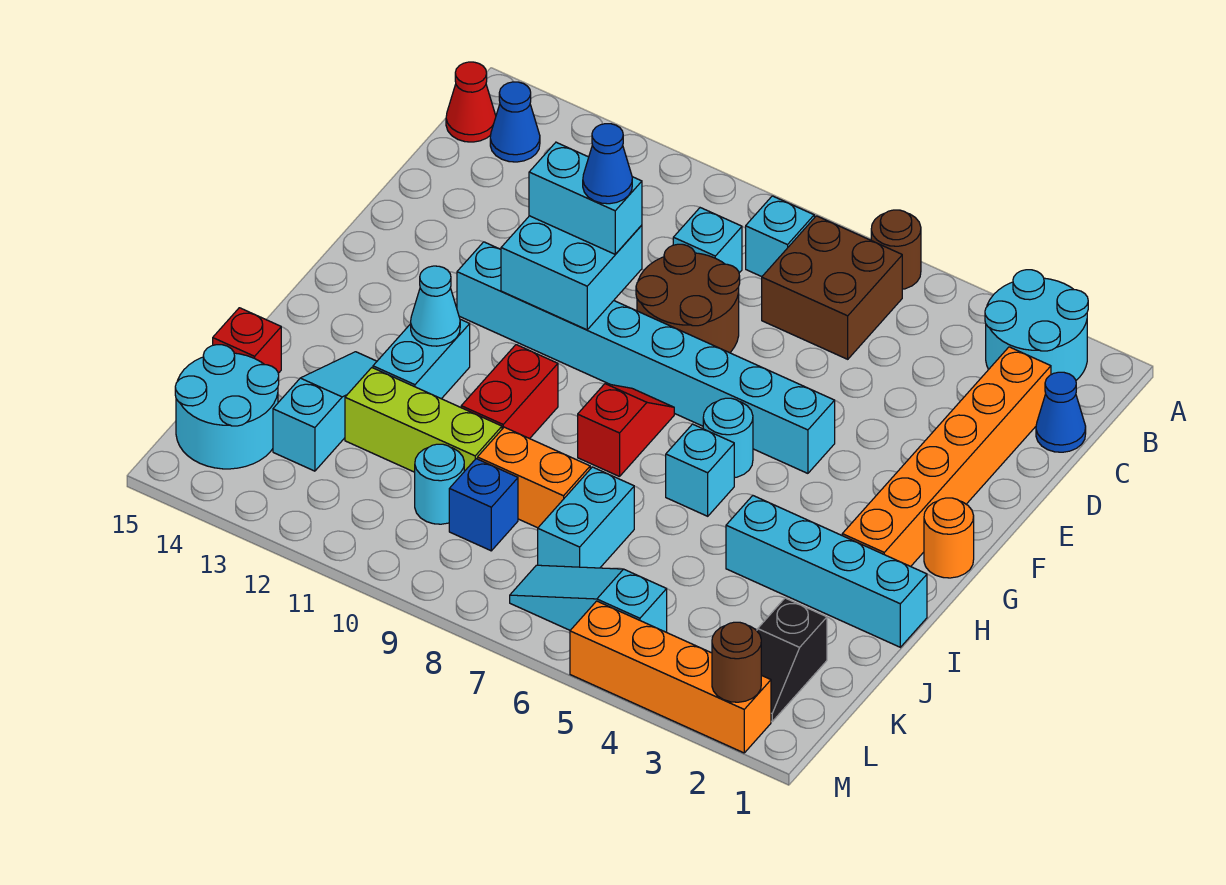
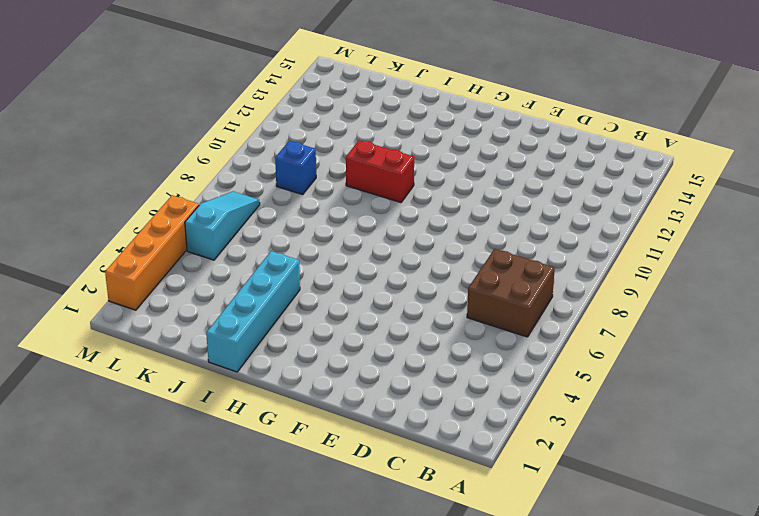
none -> cyan 2x2 round brick [985,270,1088,380]
none -> brown 1x1 round brick [871,210,921,289]
none -> cyan 1x1 brick [746,196,814,277]
none -> blue 1x1 cone [490,82,540,162]

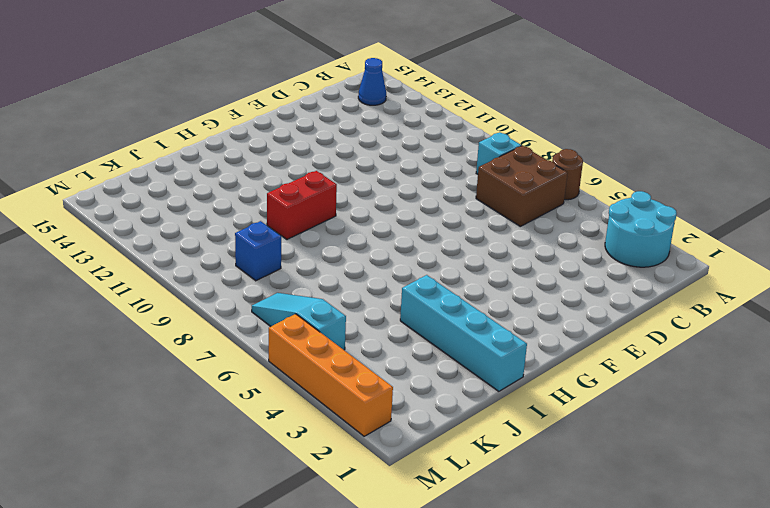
none -> red 1x1 cone [446,62,496,142]
none -> blue 1x1 cone [1036,372,1086,452]
none -> orange 1x6 brick [842,347,1051,567]
none -> cyan 1x1 brick [673,208,742,273]

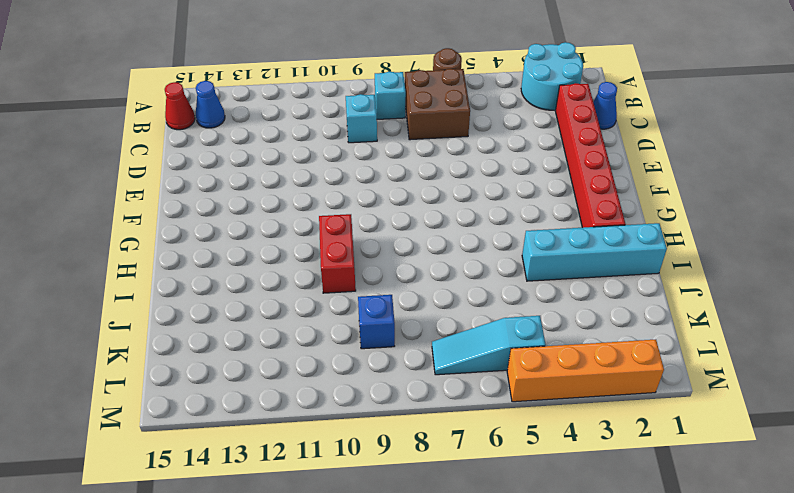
red 1x6 brick [555,83,625,228] -> orange 1x6 brick [842,347,1051,567]
none -> brown 2x2 round brick [636,244,740,353]
none -> cyan 1x8 brick [457,242,835,473]
none -> orange 1x1 round brick [924,498,974,578]
none -> cyan 1x1 round brick [703,398,753,478]

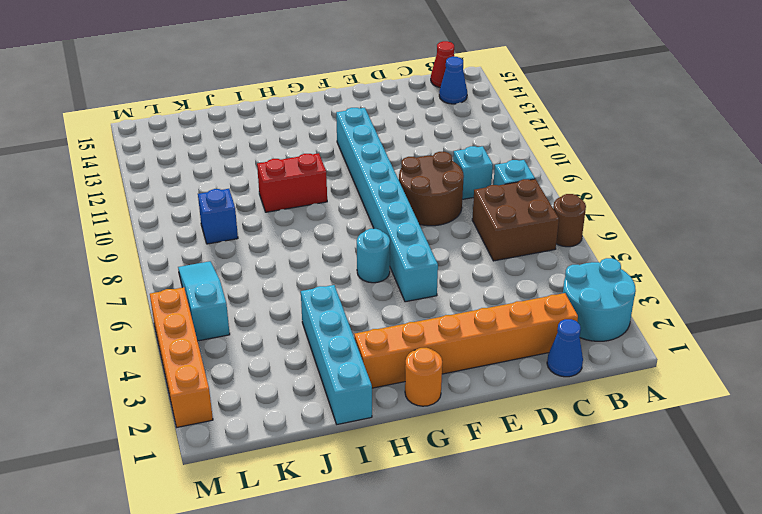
none -> red 1x2 slope [578,384,674,477]
none -> cyan 1x1 brick [666,424,734,516]
none -> cyan 1x2 brick [373,319,470,399]
none -> cyan 1x3 slope [273,352,377,471]

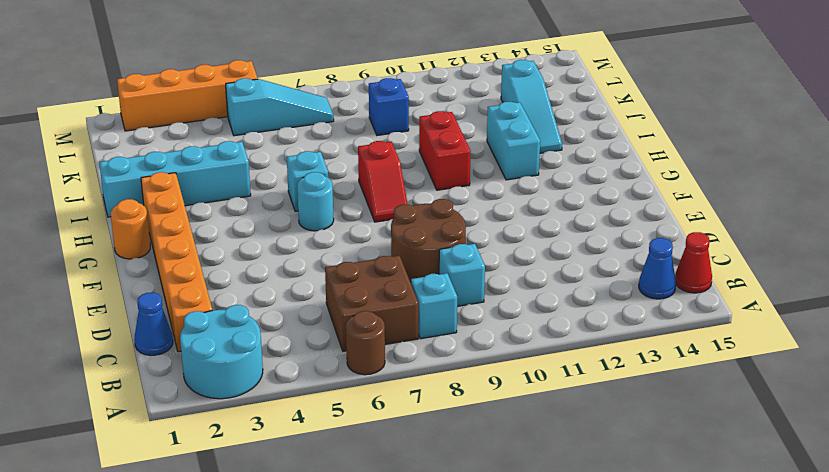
none -> cyan 1x8 brick [457,242,835,473]
none -> cyan 1x2 brick [538,467,634,568]
none -> orange 1x2 brick [477,427,590,528]
none -> lime 1x3 brick [345,368,502,472]

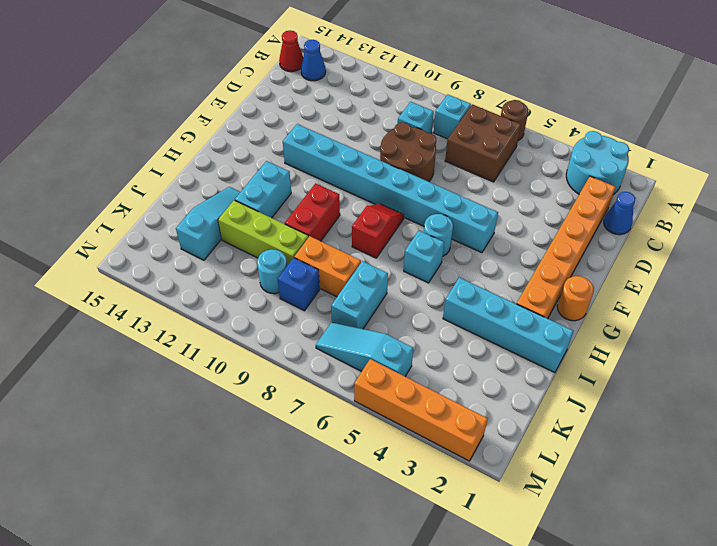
none -> red 1x1 brick [213,308,281,373]
none -> black 1x2 slope [757,598,827,721]
none -> cyan 2x2 round brick [175,345,279,469]
none -> cyan 2x2 brick [501,216,642,330]

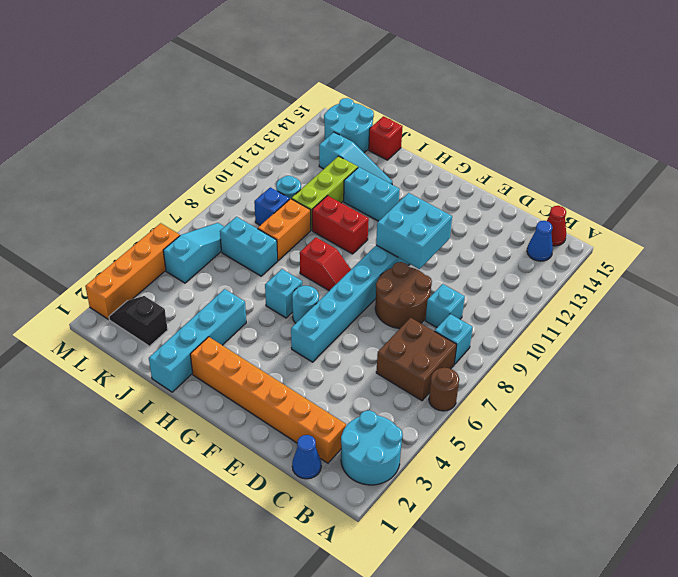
none -> orange 1x1 round brick [924,498,974,578]
none -> cyan 1x1 cone [411,266,460,346]
none -> brown 1x1 round brick [712,622,761,702]
none -> cyan 1x2 brick [529,142,642,254]

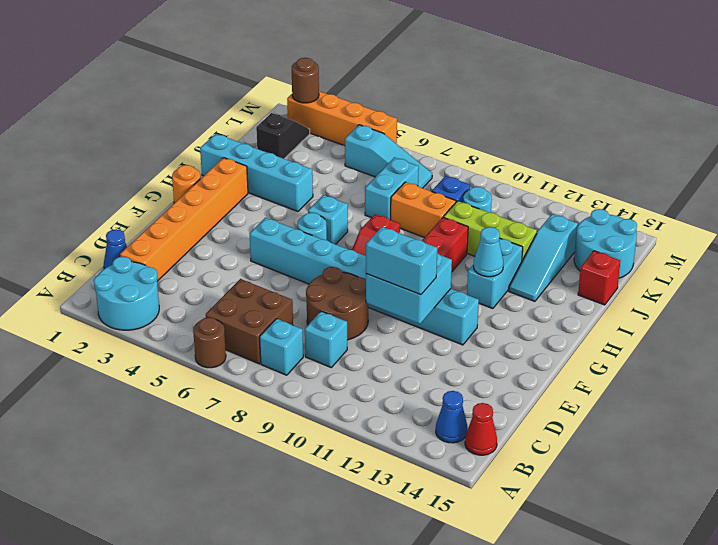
none -> blue 1x1 cone [583,124,632,204]

